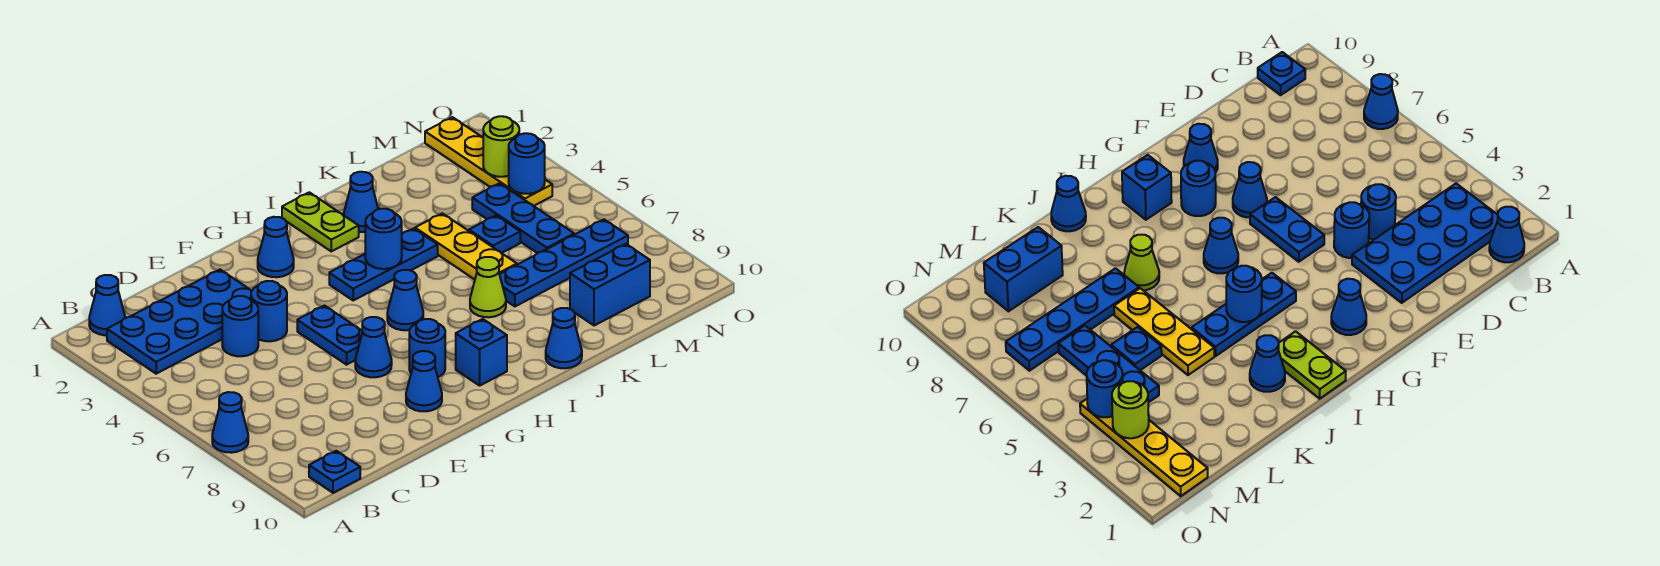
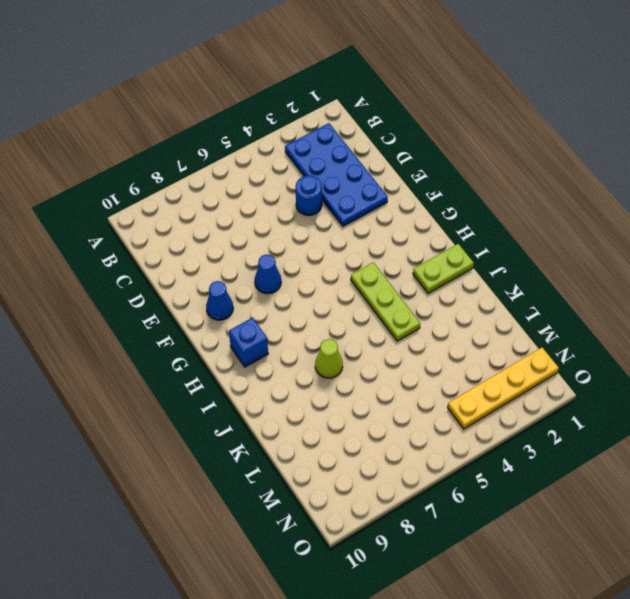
lime 1x3 plate [351,263,420,341] -> blue 1x3 plate [329,228,438,300]
none -> blue 1x1 cone [212,392,248,453]
none -> blue 1x1 cone [89,275,125,335]
none -> blue 1x1 plate [309,451,360,493]

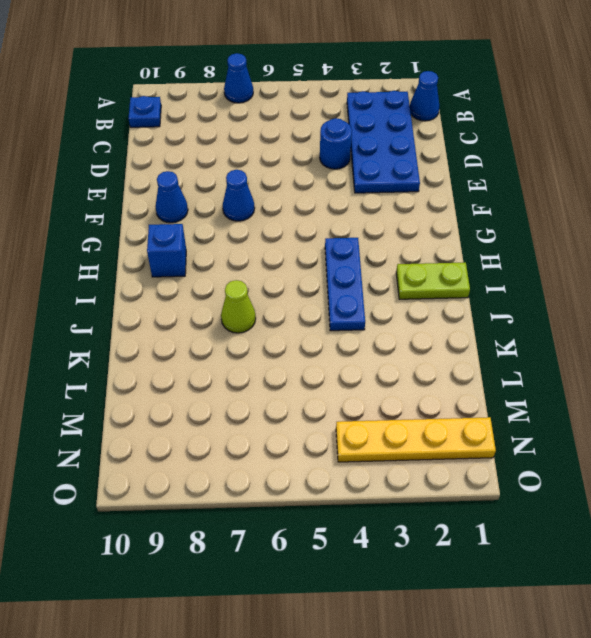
none -> blue 1x1 round brick [251,281,287,341]
none -> blue 1x2 plate [297,306,362,365]
none -> blue 1x1 cone [258,217,294,277]

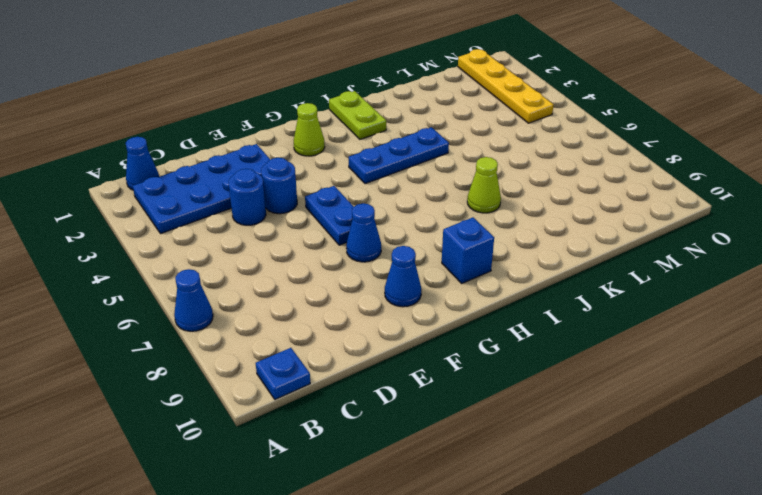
lime 1x1 cone [294,103,325,156] -> blue 1x1 cone [258,217,294,277]
none -> blue 1x1 round brick [409,319,445,377]
none -> blue 1x1 cone [387,270,423,330]
none -> blue 1x1 cone [344,172,378,232]

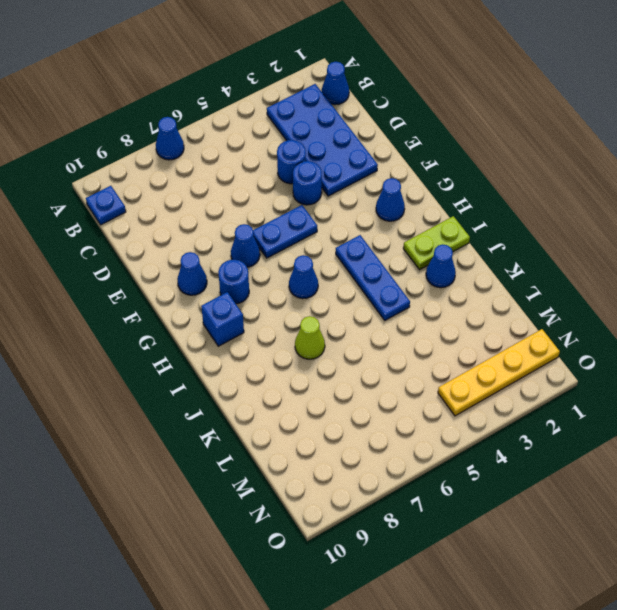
none -> blue 1x1 cone [546,308,582,368]
none -> yellow 1x3 plate [415,213,517,279]
none -> blue 1x4 plate [500,219,628,306]

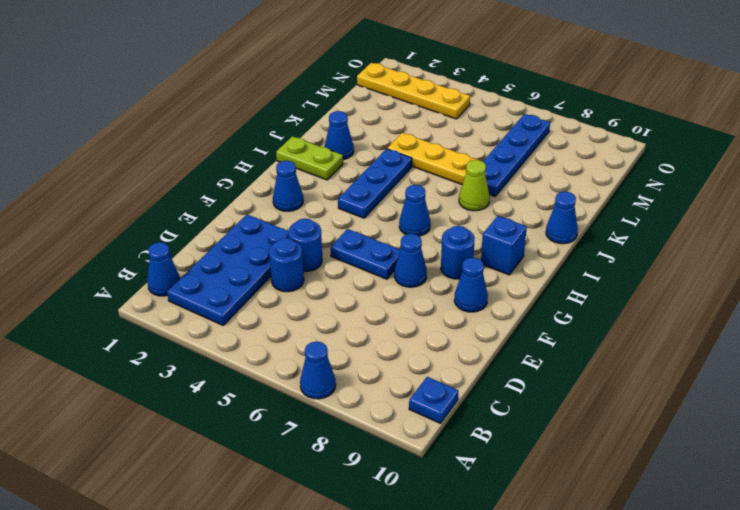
none -> blue 1x1 plate [469,215,520,253]
none -> blue 1x2 brick [570,244,650,326]
none -> blue 1x3 plate [472,183,574,253]

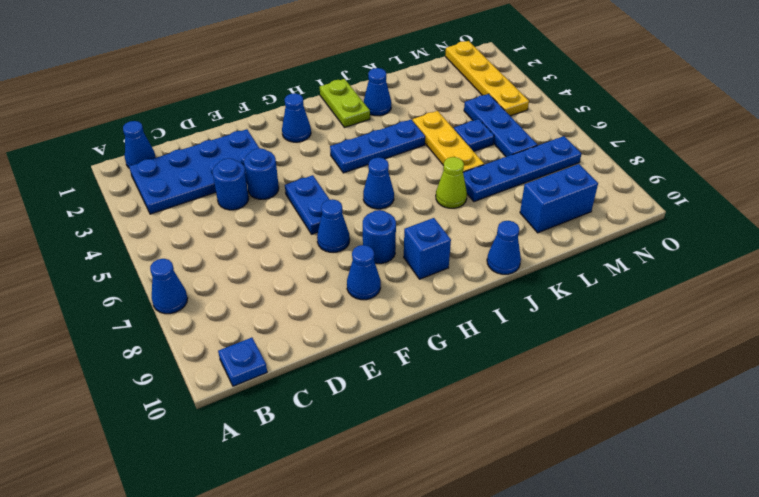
none -> blue 1x1 round brick [365,209,402,269]
none -> lime 1x1 round brick [483,116,519,177]
none -> blue 1x1 round brick [509,133,545,194]

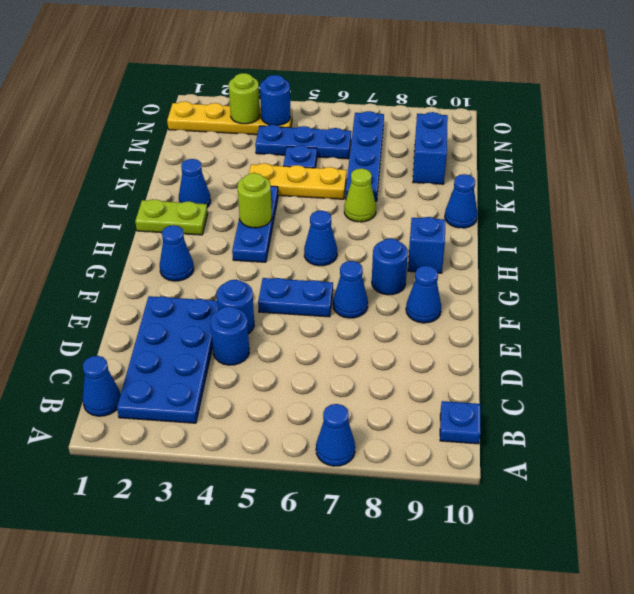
lime 1x1 round brick [238,173,272,228] -> blue 1x1 round brick [365,209,402,269]

